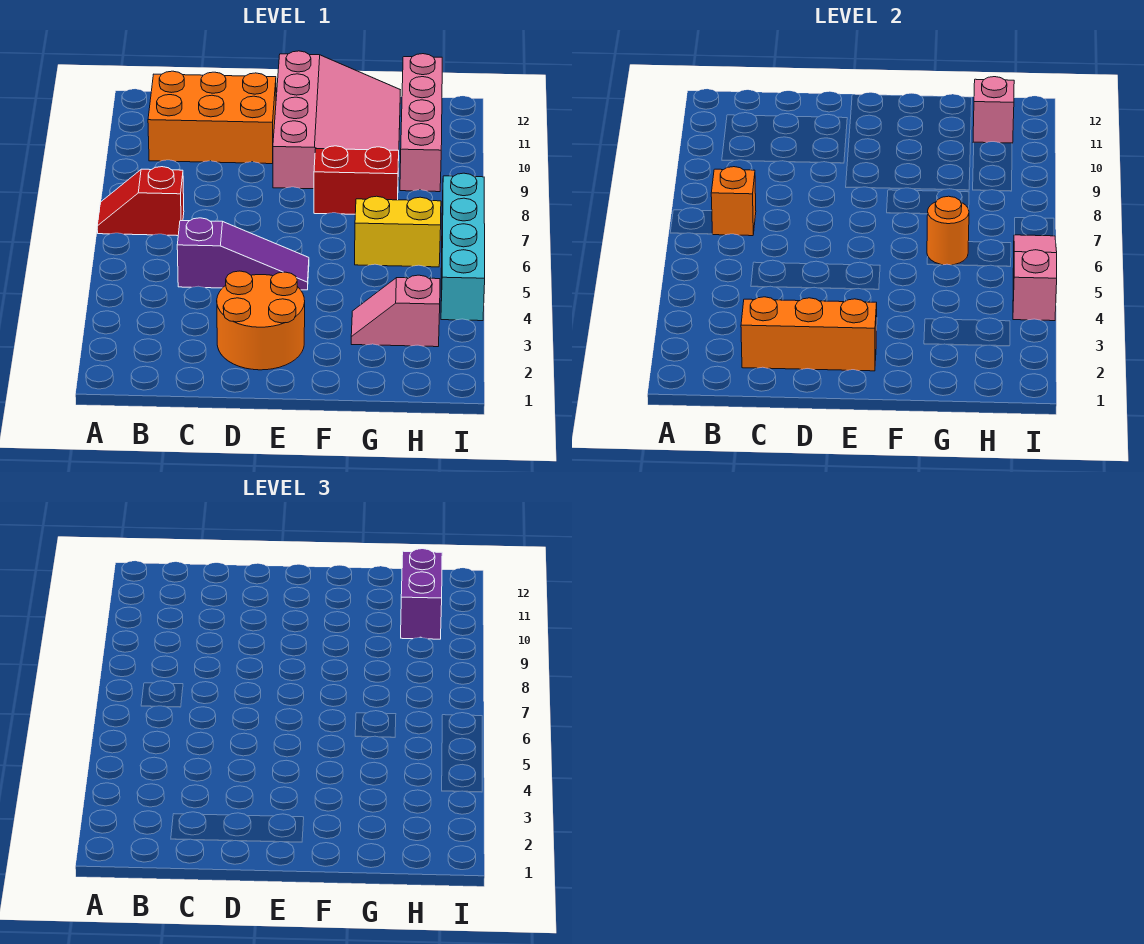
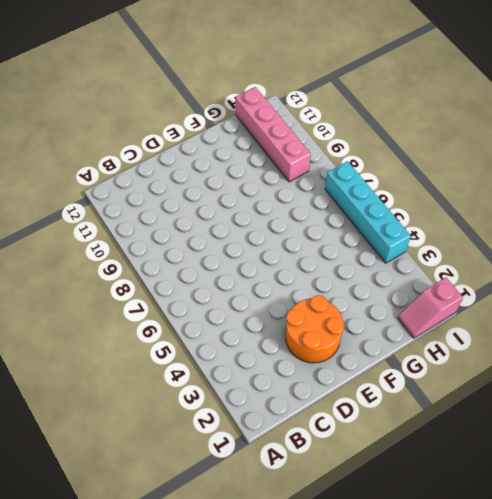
pink 1x2 slope [398,278,463,338] -> pink 1x2 slope moved to [351,275,440,347]
none -> red 1x2 slope [97,167,184,236]
none -> orange 2x3 brick [148,71,276,164]
none -> purple 1x3 slope [177,218,309,290]

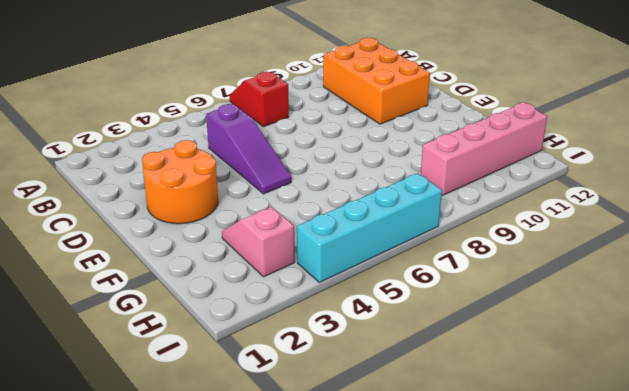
none -> pink 3x4 slope [273,51,400,189]
none -> red 1x2 brick [314,146,399,214]
none -> yellow 1x2 brick [355,196,441,267]

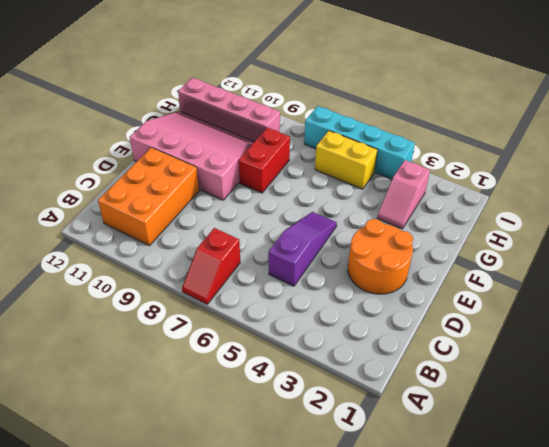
yellow 1x2 brick [315,131,378,189] -> yellow 1x2 brick turned to [355,196,441,267]
none -> orange 1x1 brick [711,167,756,236]
none -> orange 1x3 brick [741,297,877,371]
none -> orange 1x1 round brick [927,196,969,265]

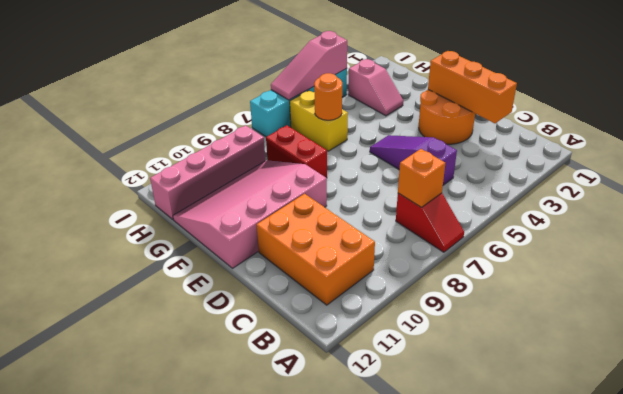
none -> pink 1x1 brick [973,77,1014,143]
none -> purple 1x2 brick [401,549,442,639]

